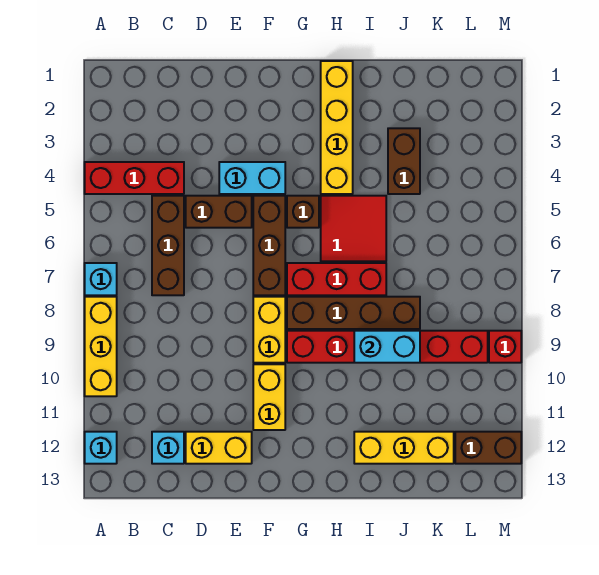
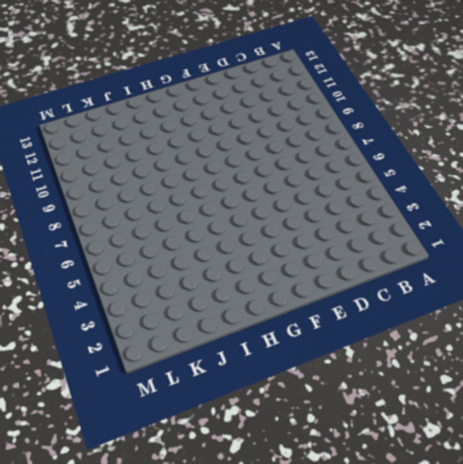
none -> red 1x3 brick [85,162,184,194]
none -> cyan 1x1 brick [85,263,117,295]
none -> yellow 1x3 brick [85,297,117,396]

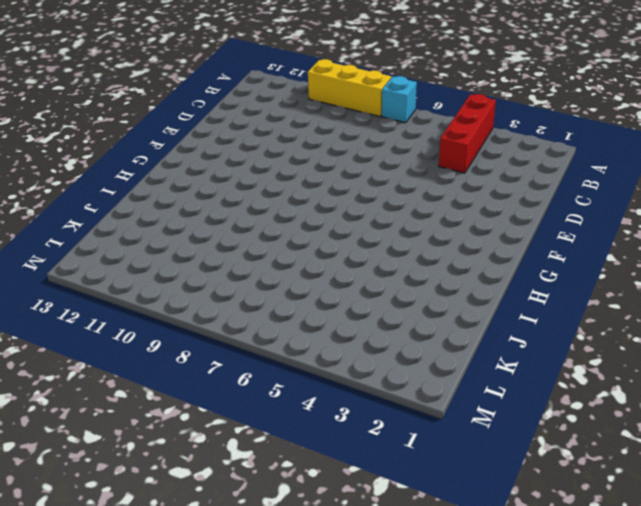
none -> cyan 1x1 brick [85,432,117,464]
none -> brown 1x3 brick [152,196,184,295]
none -> cyan 1x1 brick [152,432,184,464]

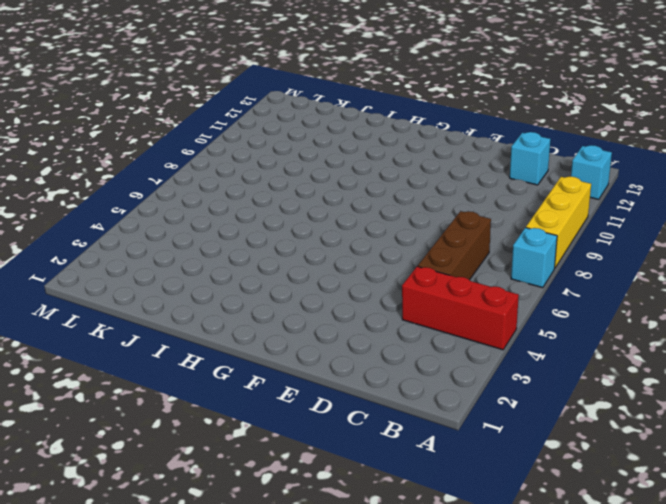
none -> brown 1x2 brick [186,196,252,228]
none -> yellow 1x2 brick [186,432,252,464]
none -> cyan 1x2 brick [219,162,285,194]

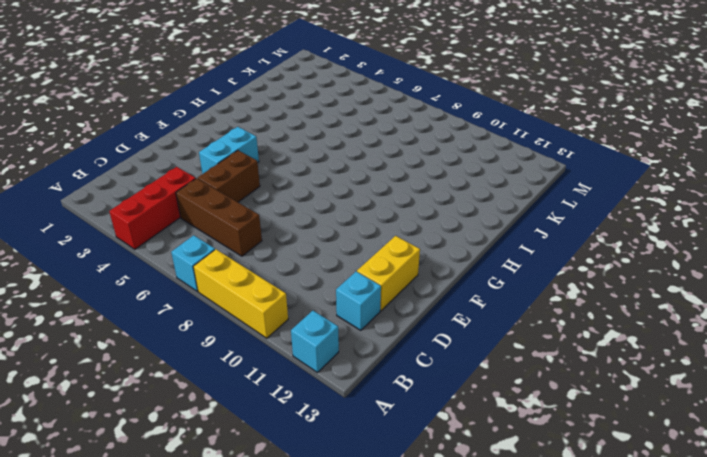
none -> brown 1x3 brick [253,196,285,295]
none -> yellow 1x2 brick [253,297,285,363]
none -> yellow 1x2 brick [253,364,285,430]

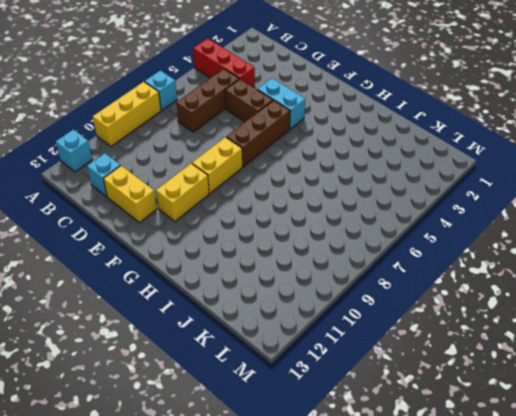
none -> brown 1x1 brick [287,196,319,228]
none -> red 1x3 brick [287,263,386,295]
none -> brown 1x4 brick [287,297,420,329]

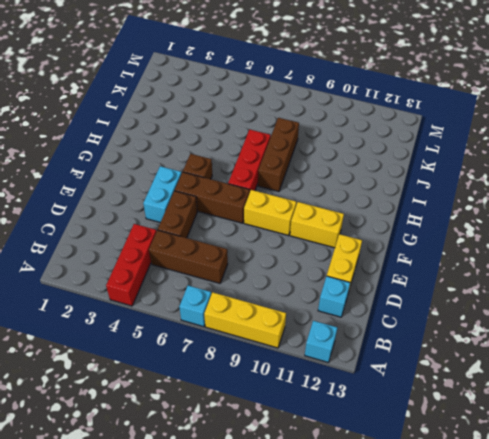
brown 1x3 brick [258,118,299,191] -> brown 1x4 brick [287,297,420,329]
none -> red 1x6 brick [287,331,488,363]
none -> yellow 1x4 brick [321,61,353,194]
none -> red 2x2 tile [321,196,386,261]

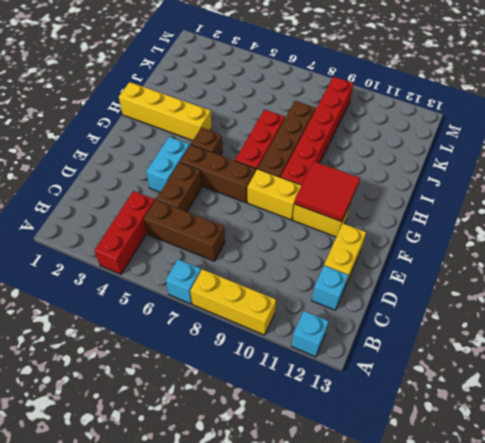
red 2x2 tile [295,161,360,222] -> red 2x2 tile moved to [321,196,386,261]
none -> yellow 1x3 brick [354,432,454,464]
none -> brown 1x2 brick [388,128,420,194]
none -> brown 1x2 brick [455,432,521,464]

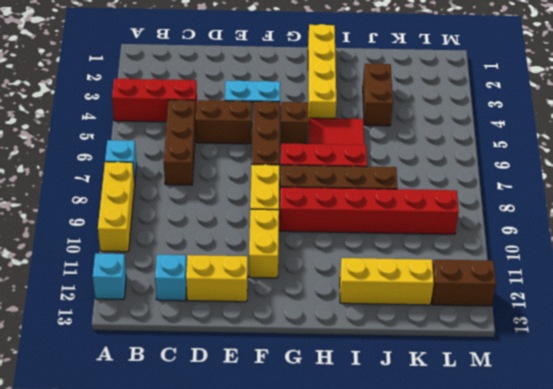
none -> red 1x1 brick [489,331,521,363]
none -> cyan 1x2 brick [354,331,420,363]

